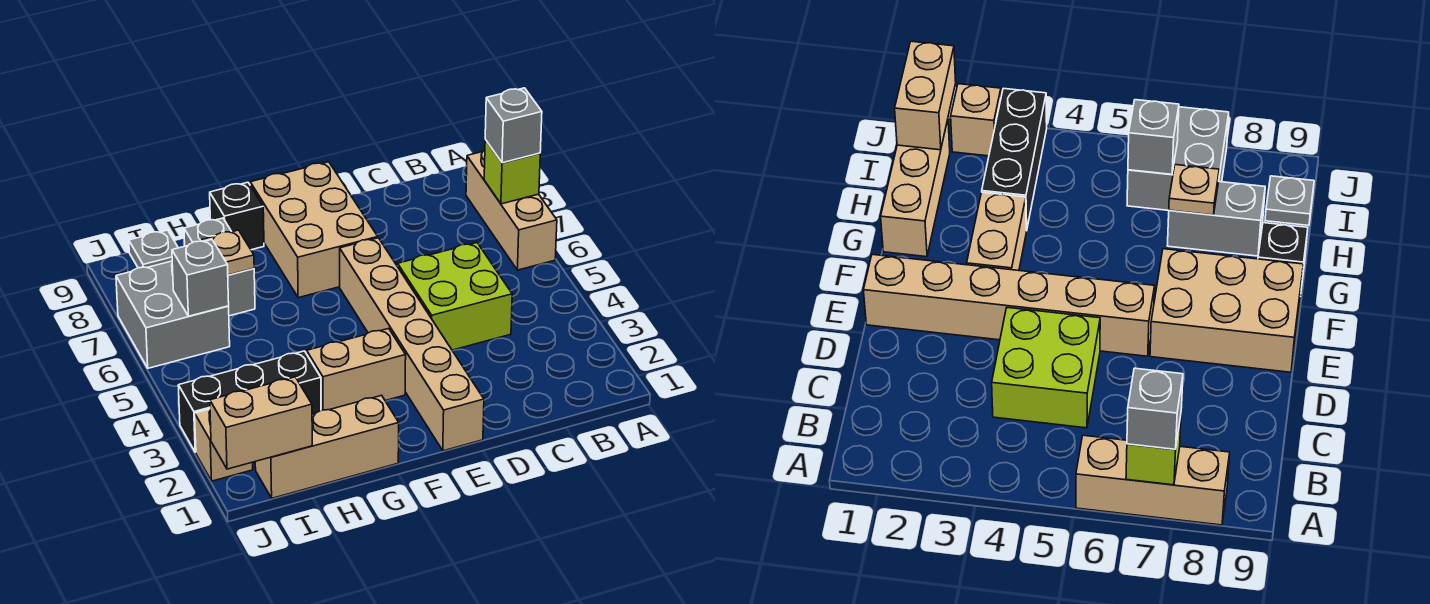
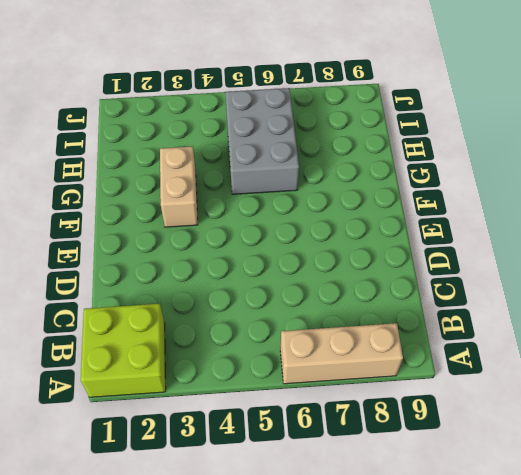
lime 2x2 brick [81,304,166,397] -> lime 2x2 brick moved to [398,243,512,350]
grey 2x3 brick [225,88,299,194] -> grey 2x2 brick [116,261,230,368]
none -> tan 1x6 brick [340,238,484,451]
none -> tan 2x3 brick [250,162,378,298]
none -> tan 1x3 brick [255,395,399,498]

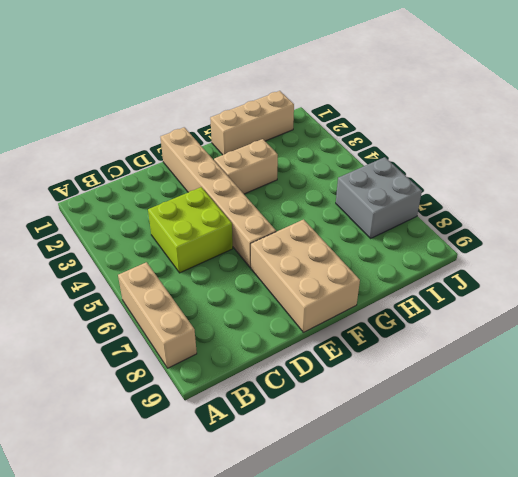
none -> black 1x1 brick [210,182,264,250]
none -> black 1x3 brick [178,351,321,452]
none -> grey 1x2 brick [184,218,255,316]

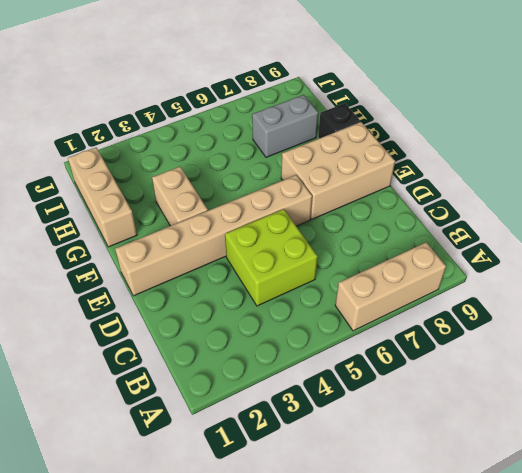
none -> black 1x3 brick [178,351,321,452]
none -> grey 2x2 brick [116,261,230,368]
none -> grey 1x1 plate [129,230,178,268]

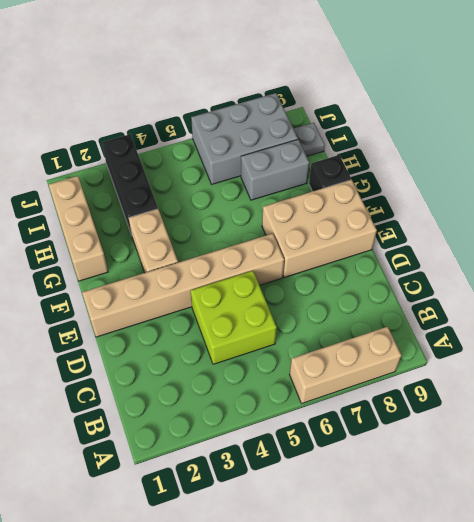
grey 2x3 brick [191,93,298,184] -> grey 2x2 brick [116,261,230,368]
none -> tan 1x1 brick [195,409,253,481]
none -> lime 1x1 brick [484,140,540,204]
none -> tan 1x1 plate [199,230,254,275]

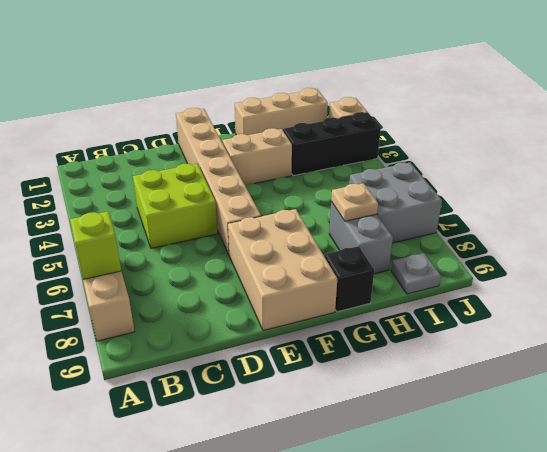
none -> tan 1x2 brick [210,377,312,469]
none -> grey 1x1 brick [172,239,229,316]
none -> grey 1x1 brick [485,88,542,163]

